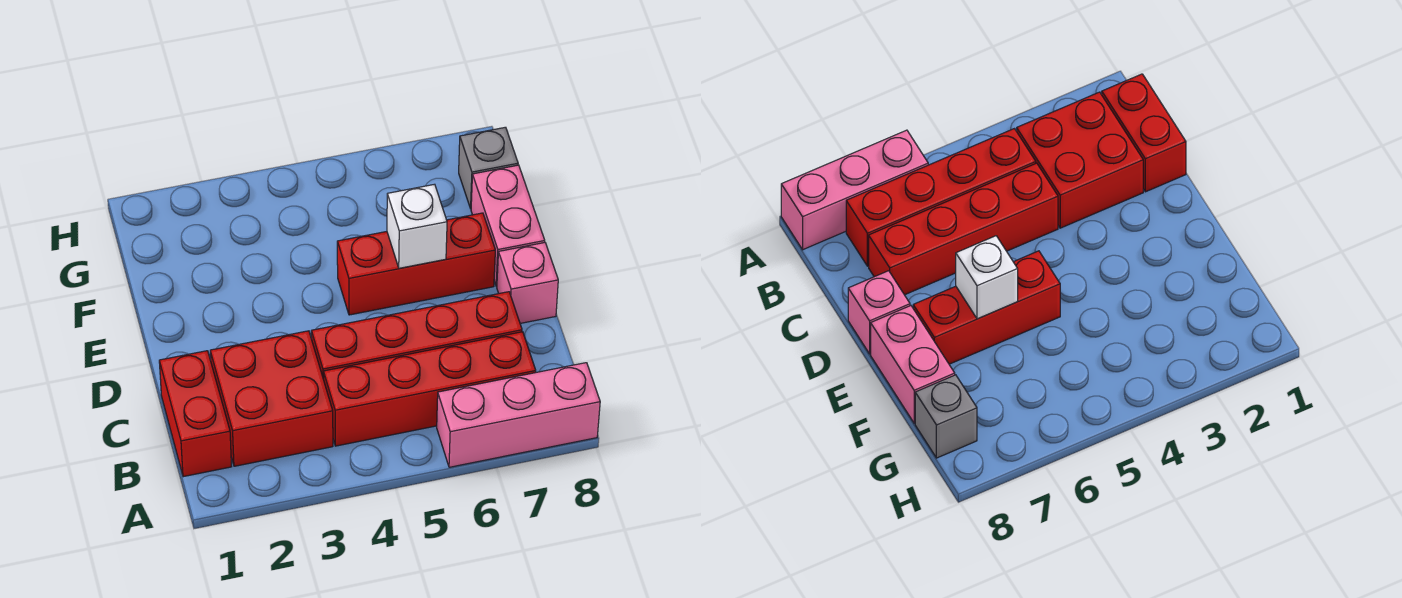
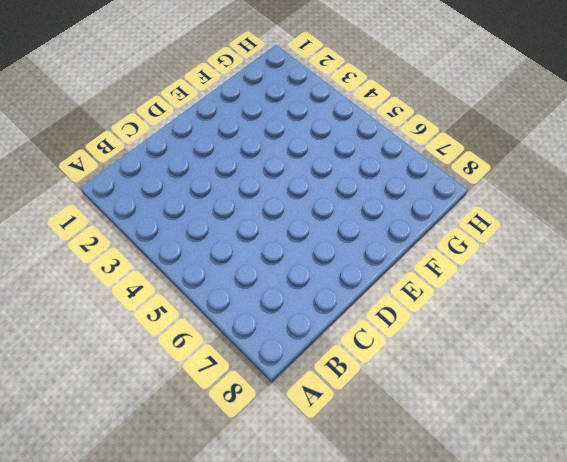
none -> pink 1x3 brick [437,363,600,467]
none -> red 1x2 brick [159,351,232,477]

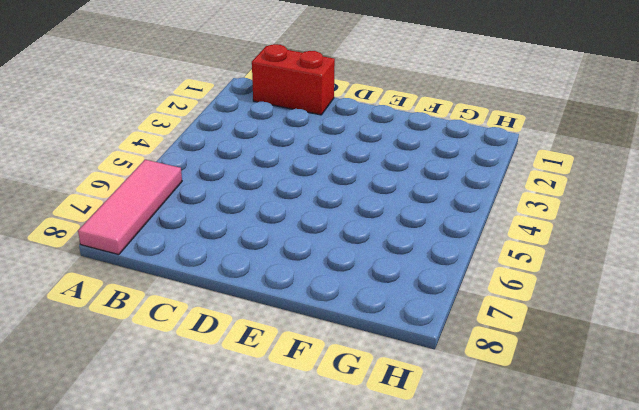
pink 1x3 tile [78,160,182,255] -> pink 1x3 brick [437,363,600,467]
none -> red 2x2 brick [210,331,333,466]
none -> red 1x4 brick [324,332,536,446]

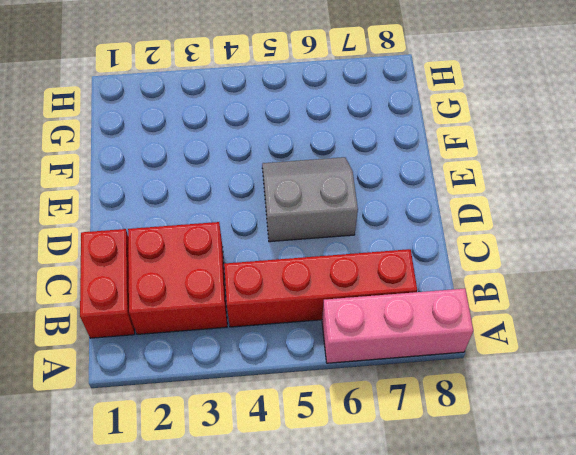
grey 2x2 slope [262,157,358,242] -> red 1x3 brick [337,213,495,315]
none -> red 1x4 brick [311,292,522,379]
none -> pink 1x1 brick [497,243,558,323]

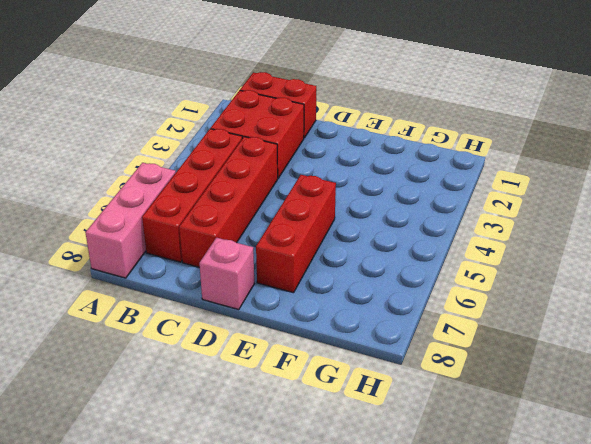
none -> pink 1x2 brick [471,165,545,286]
none -> grey 1x1 brick [459,127,518,209]

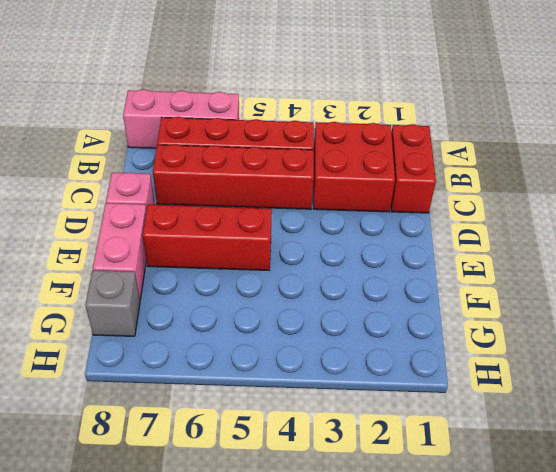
none -> white 1x1 brick [387,184,447,268]

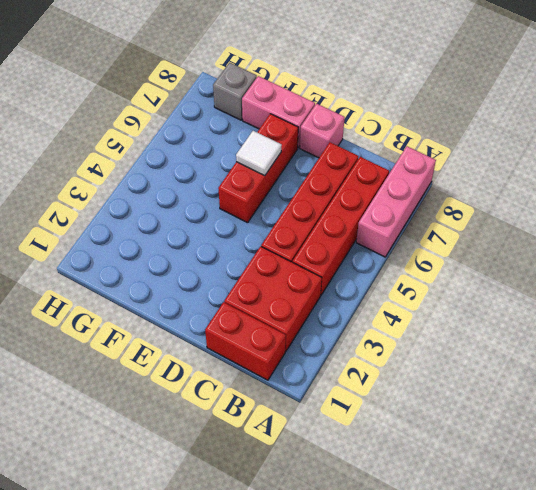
white 1x1 tile [236,131,282,176] -> white 1x1 brick [387,184,447,268]

